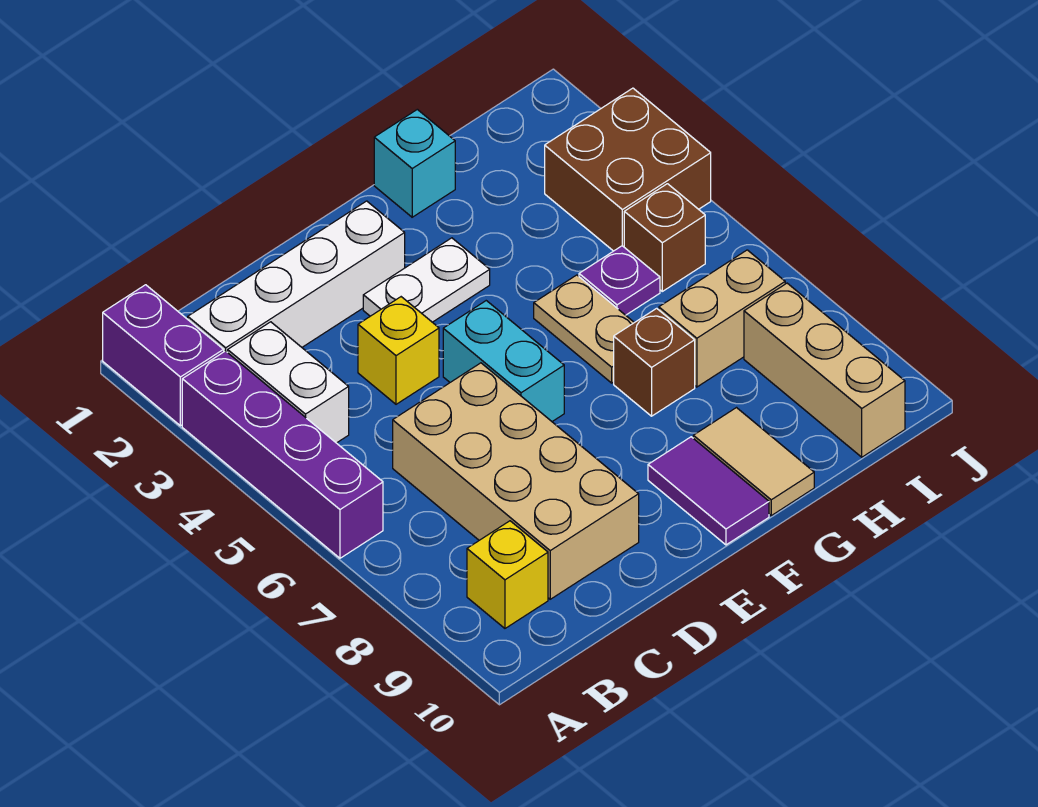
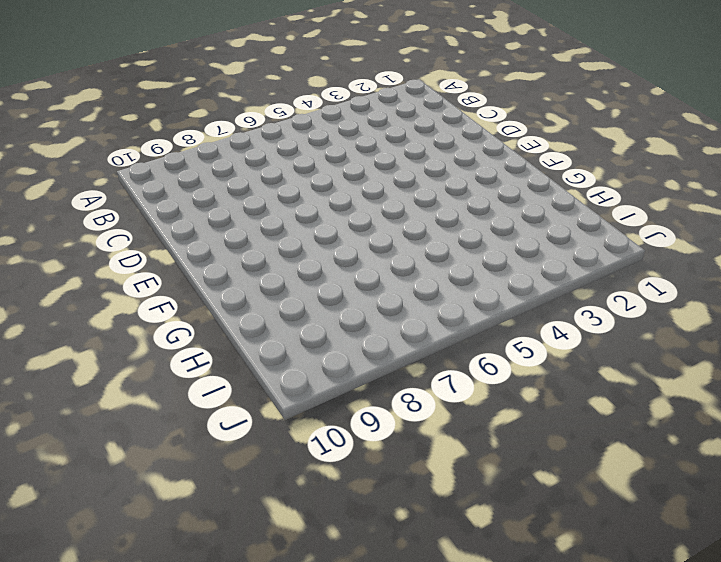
none -> purple 1x2 brick [103,285,224,426]
none -> purple 1x4 brick [182,351,383,558]
none -> white 1x4 brick [188,201,405,353]

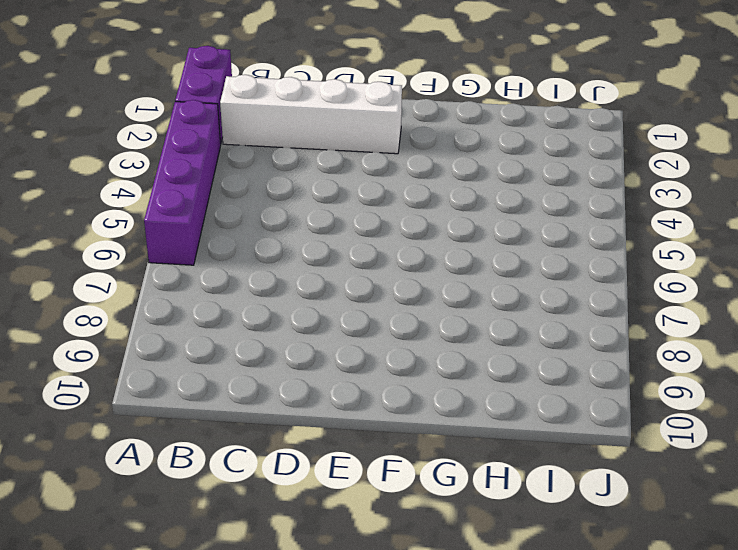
none -> white 1x2 brick [228,322,349,443]
none -> yellow 1x1 brick [467,521,548,628]
none -> tan 2x4 brick [393,363,639,599]

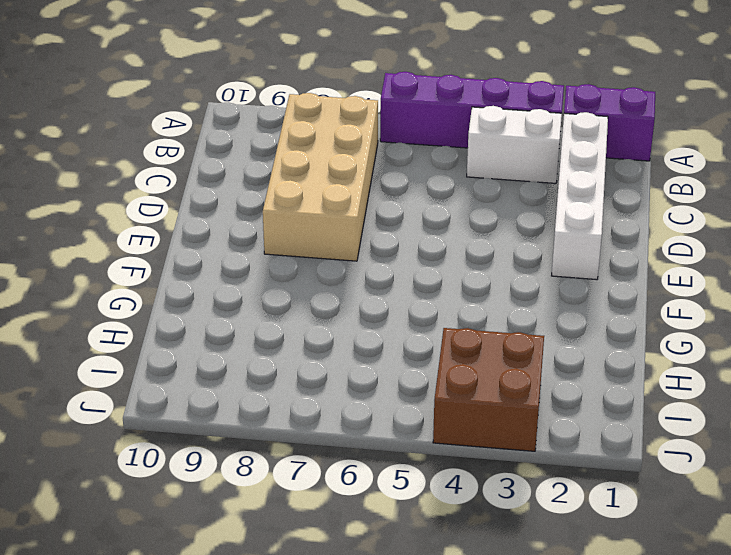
tan 2x4 brick [263,93,378,261] -> tan 2x4 brick turned to [393,363,639,599]
none -> yellow 1x1 brick [467,521,548,628]
none -> yellow 1x1 brick [358,297,439,404]
none -> white 1x2 plate [363,238,490,322]

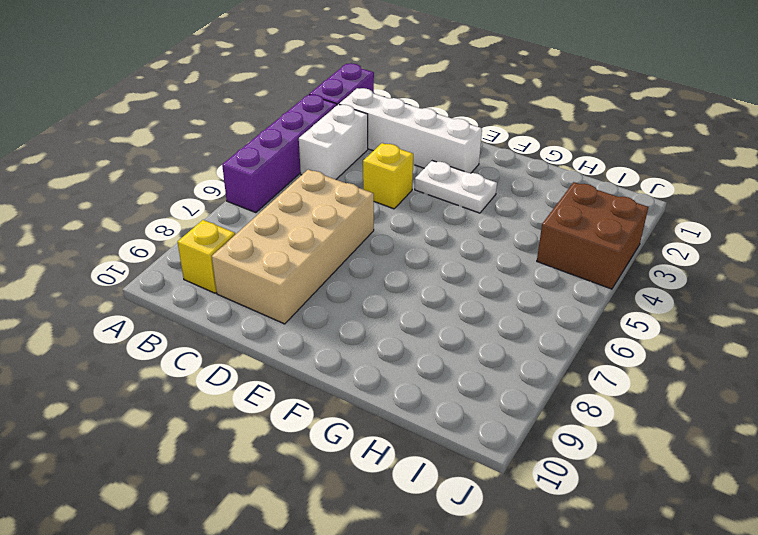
none -> cyan 1x2 brick [443,301,564,421]
none -> purple 1x2 tile [648,437,769,545]
none -> cyan 1x1 brick [374,109,455,217]

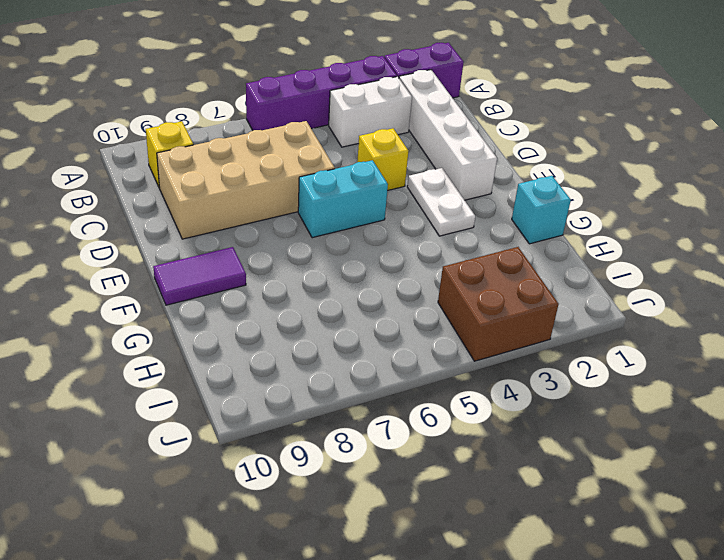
none -> tan 1x2 plate [534,275,634,383]
none -> brown 1x1 brick [614,308,695,416]
none -> tan 1x2 tile [693,408,814,516]

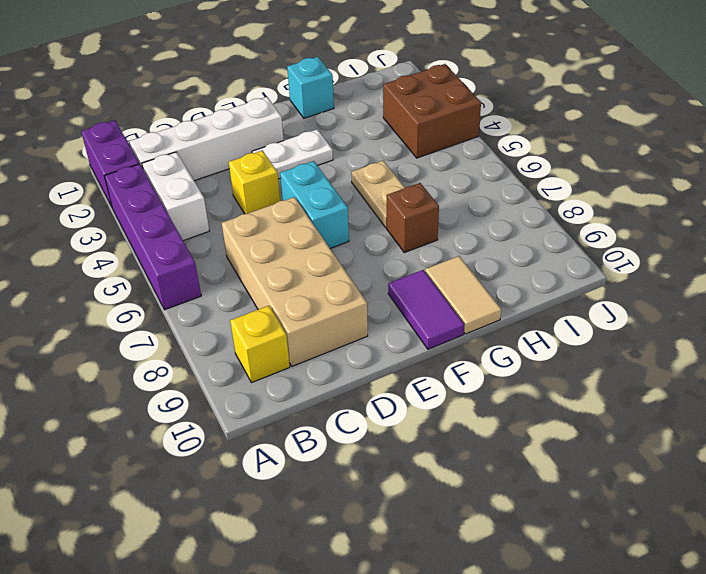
none -> purple 1x1 plate [579,246,660,315]
none -> tan 1x2 brick [659,250,785,387]
none -> brown 1x1 brick [624,184,705,291]

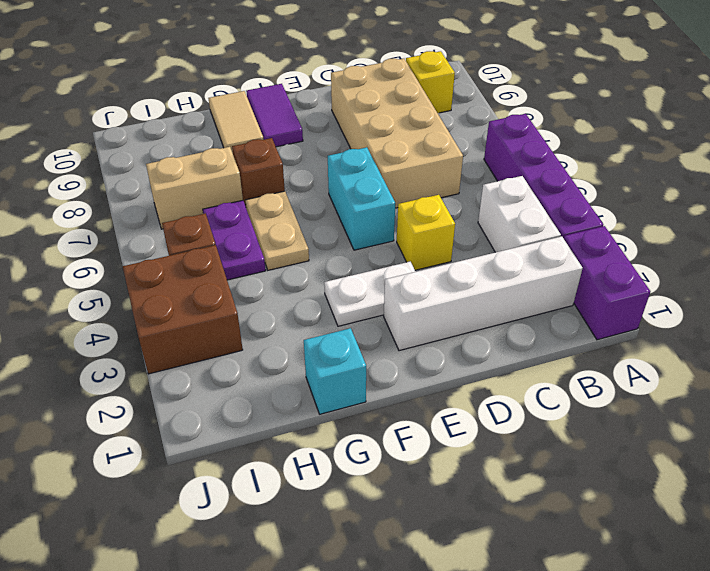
purple 1x2 plate [203,200,266,280] -> purple 1x1 plate [579,246,660,315]
none -> tan 1x3 brick [744,283,905,457]

